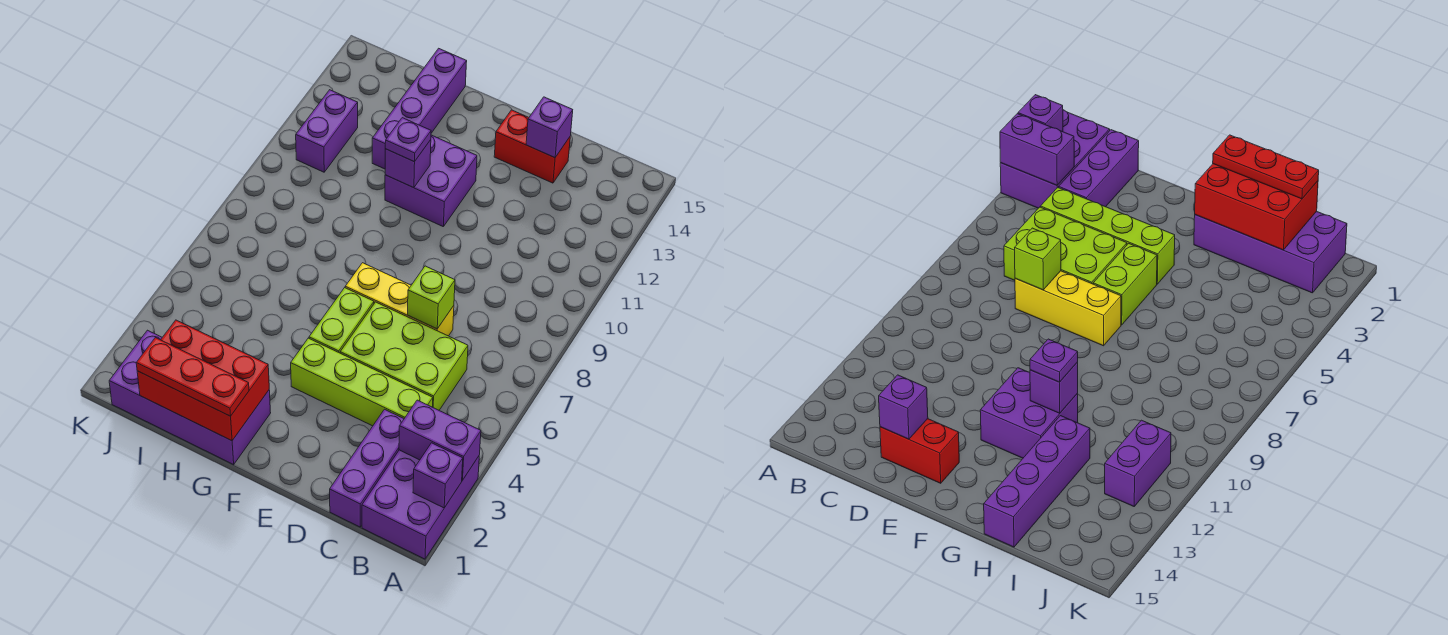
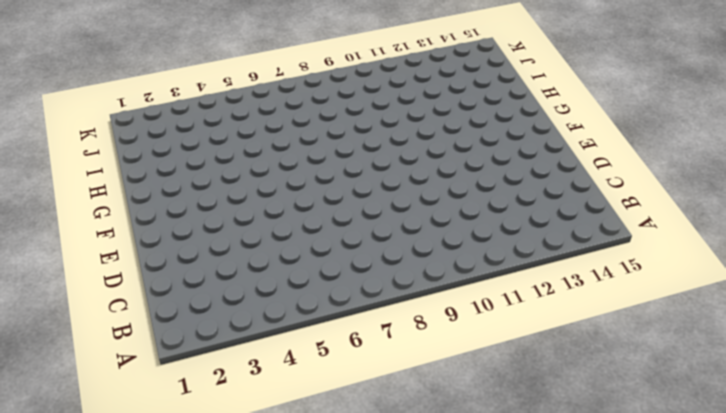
none -> purple 2x3 brick [362,450,479,559]
none -> purple 1x3 brick [330,409,404,527]
none -> lime 1x4 brick [291,338,433,426]

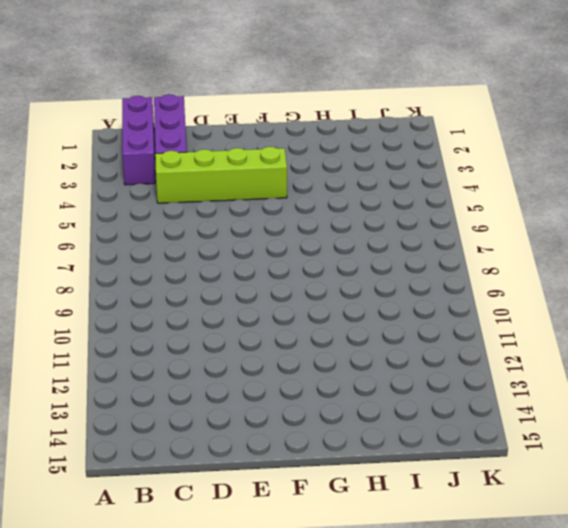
purple 1x3 brick [122,96,155,185] -> purple 2x3 brick [362,450,479,559]
none -> lime 2x3 brick [340,302,468,410]
none -> yellow 1x3 brick [345,263,454,336]
none -> red 1x2 brick [494,110,570,183]

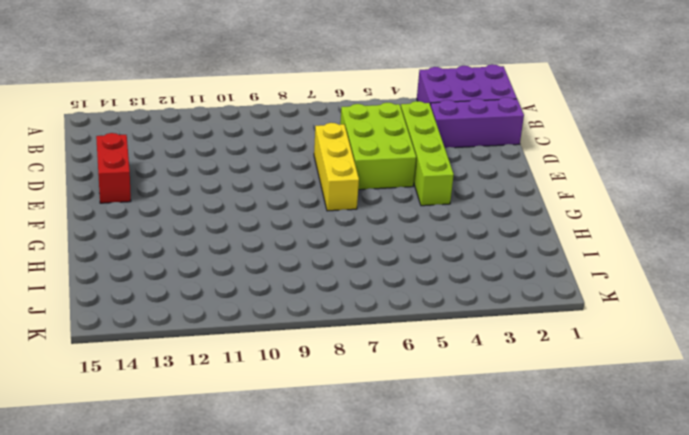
none -> lime 1x2 brick [309,288,374,353]
none -> purple 2x2 brick [385,135,477,226]
none -> purple 2x4 brick [109,330,271,465]

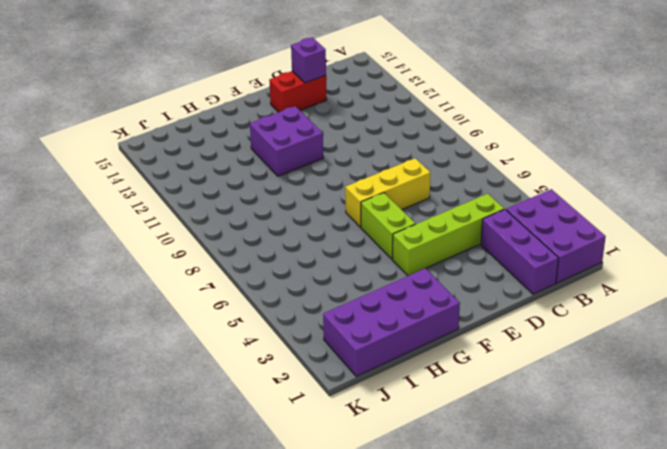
none -> lime 2x3 brick [340,302,468,410]
none -> purple 1x4 brick [372,48,467,169]
none -> purple 1x2 brick [296,90,358,172]

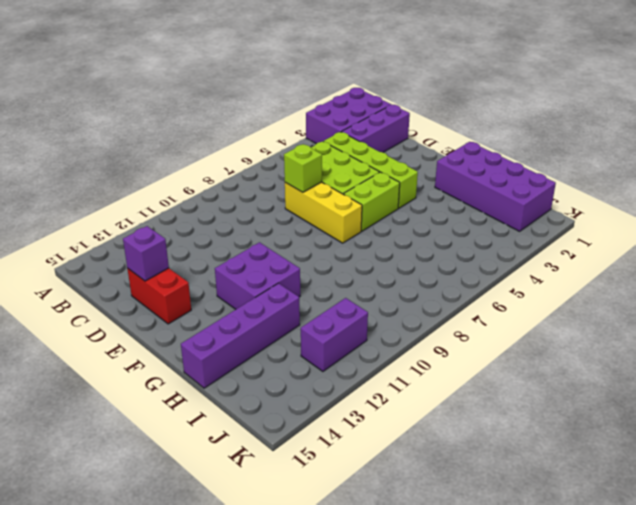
none -> purple 1x1 brick [413,443,463,508]
none -> purple 1x2 brick [399,400,481,480]
none -> red 2x3 brick [137,320,269,441]

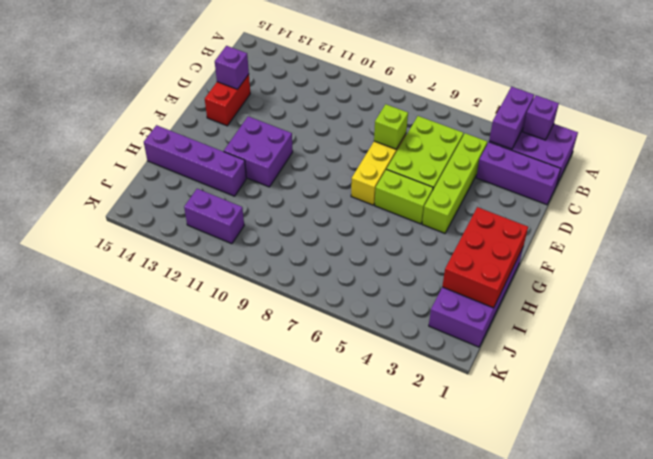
none -> purple 1x1 brick [385,140,431,188]
none -> red 1x3 plate [136,338,249,416]
none -> purple 1x1 plate [385,118,431,162]

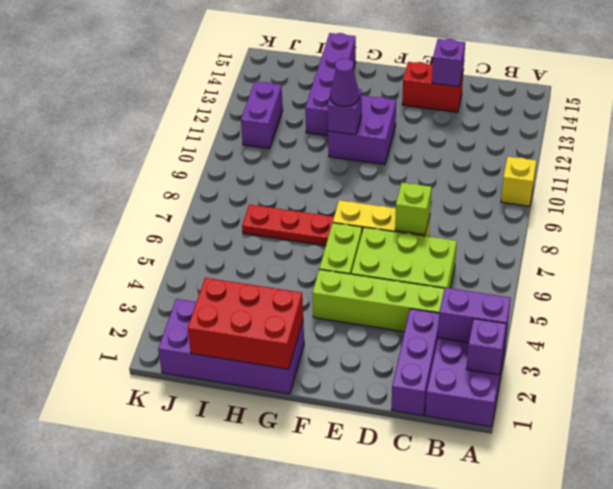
yellow 1x1 brick [501,157,536,206] -> none
red 1x3 plate [242,205,334,246] -> red 1x3 plate moved to [136,338,249,416]
purple 1x1 cone [330,58,359,106] -> purple 1x1 plate [385,118,431,162]

